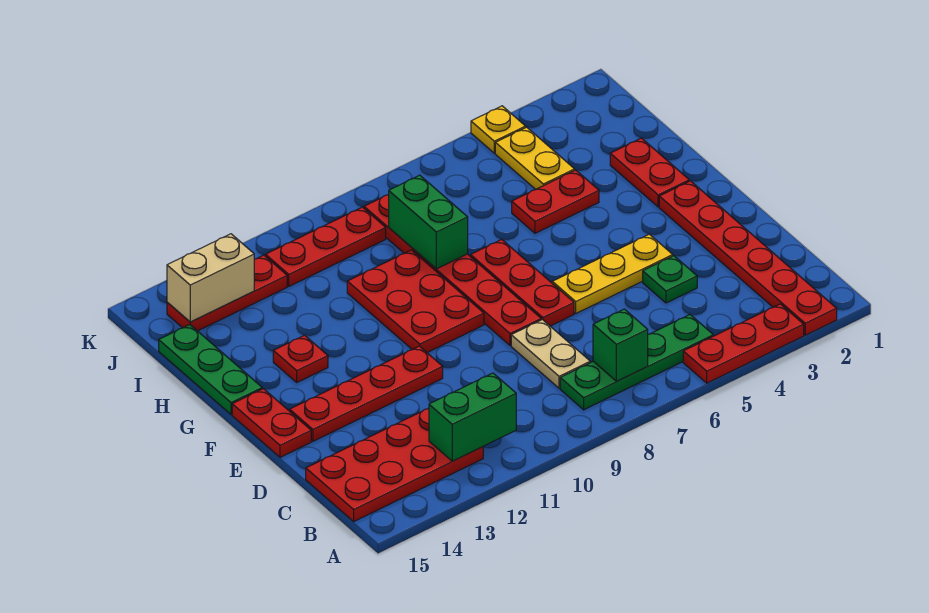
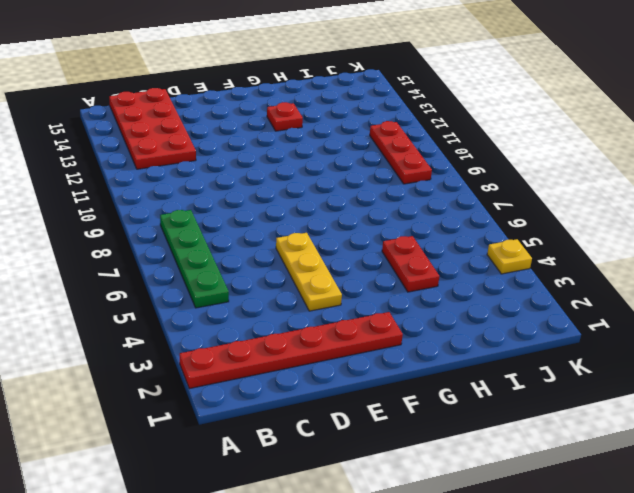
none -> red 1x3 plate [683,304,804,383]
none -> tan 1x2 plate [511,320,590,388]
none -> green 1x1 plate [643,256,697,303]

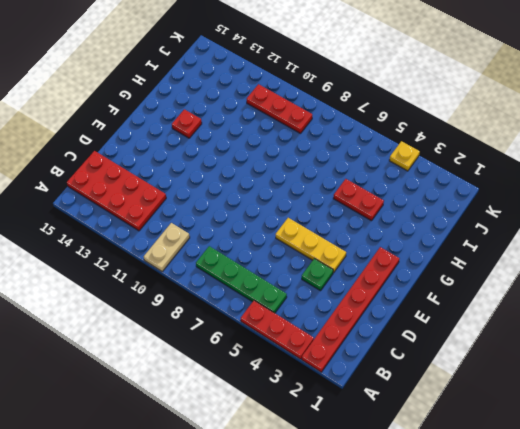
tan 1x2 plate [144,223,190,271] -> tan 1x2 plate moved to [511,320,590,388]
none -> red 1x3 plate [470,239,574,326]
none -> red 1x6 plate [364,195,541,346]
none -> red 1x4 plate [290,346,443,441]

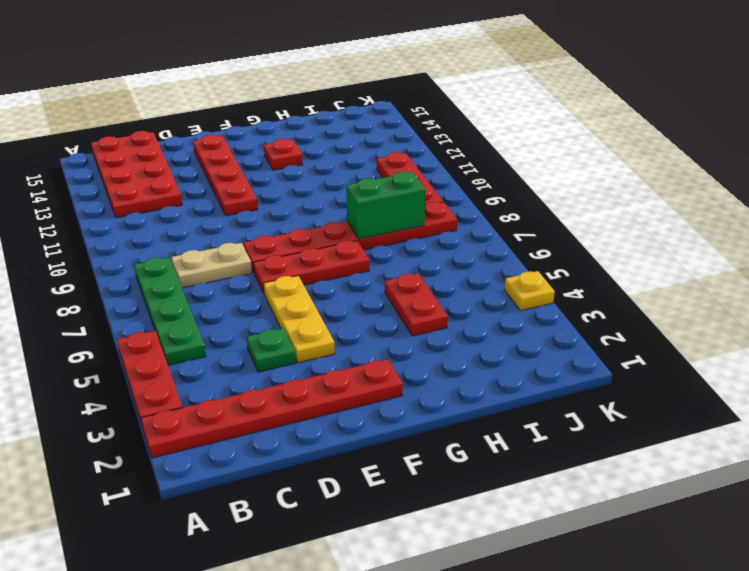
none -> red 1x2 plate [232,389,311,457]
none -> red 2x3 plate [347,250,484,353]
none -> red 1x2 plate [610,138,689,207]

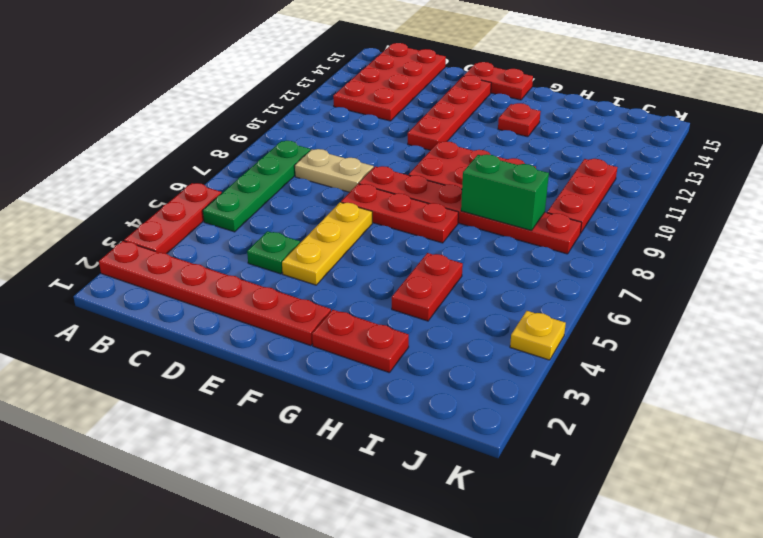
none -> green 1x3 plate [159,325,262,415]
none -> yellow 1x2 plate [495,127,575,189]
none -> red 1x3 plate [167,255,287,331]

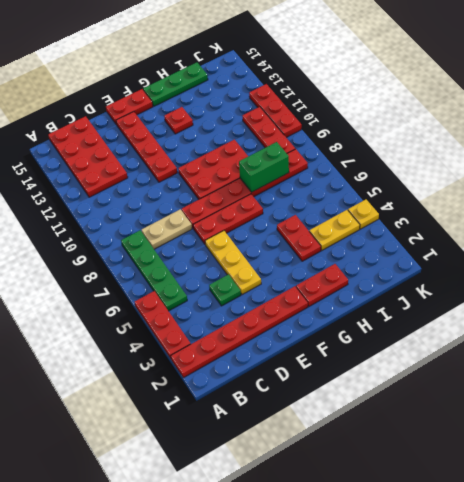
red 1x3 plate [249,84,302,138] -> red 1x3 plate moved to [167,255,287,331]
none -> green 1x1 brick [593,309,648,381]
none -> green 1x2 brick [429,373,516,461]
none -> tan 1x2 brick [167,234,254,322]

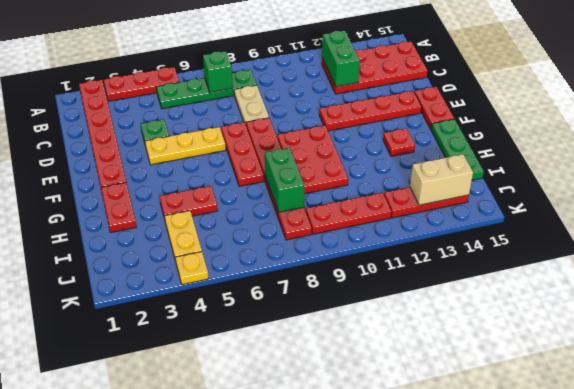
green 1x2 brick [322,31,360,87] -> green 1x2 brick turned to [429,373,516,461]

